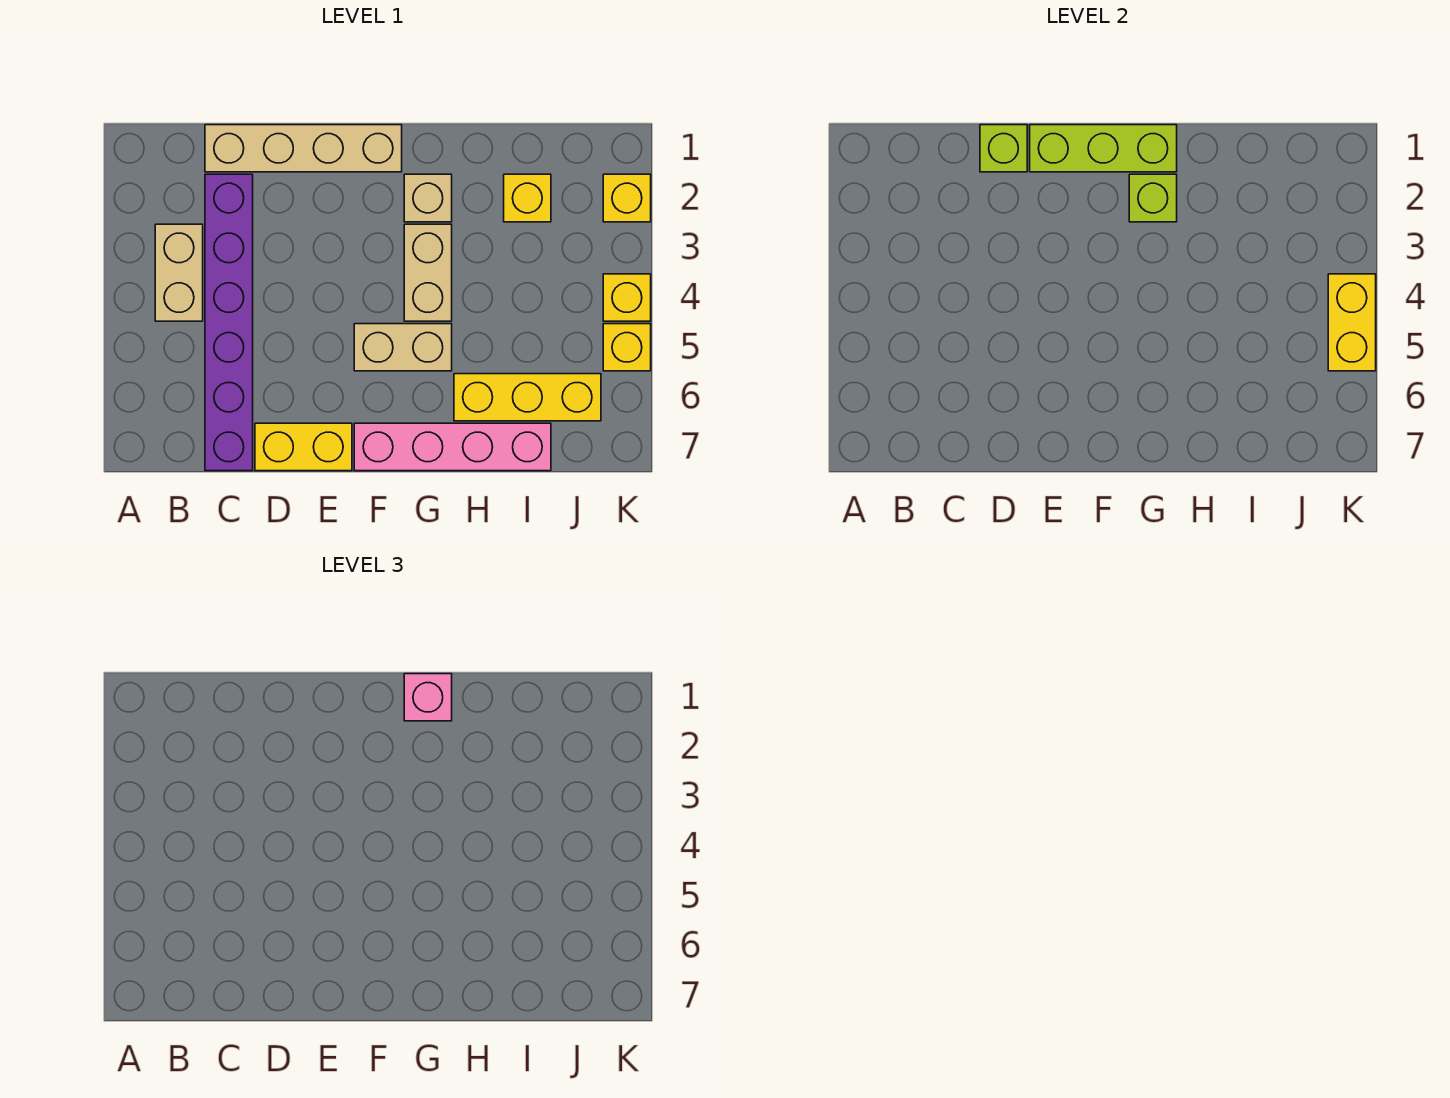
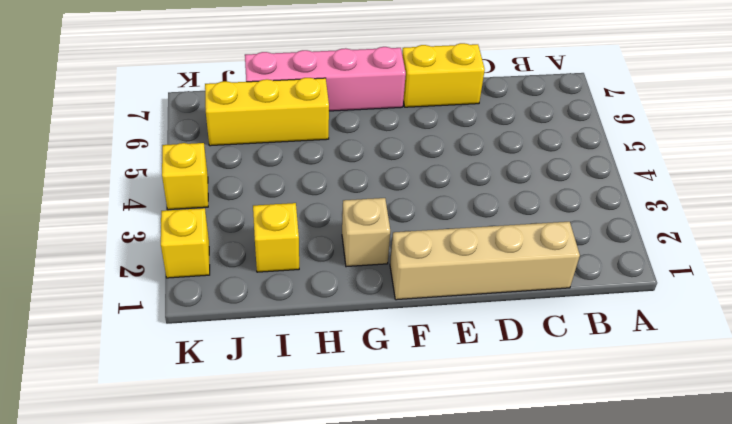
none -> tan 1x2 brick [155,224,203,321]
none -> purple 1x6 brick [205,174,253,471]
none -> tan 1x2 brick [354,324,452,371]

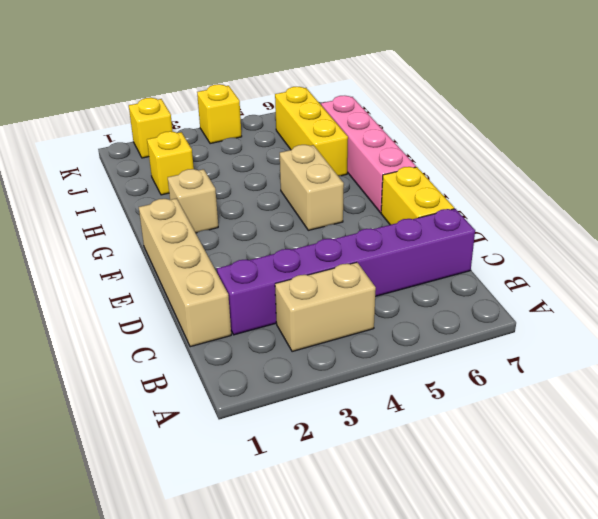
none -> tan 1x2 brick [404,224,452,321]
none -> yellow 1x1 brick [603,324,651,371]
none -> lime 1x1 brick [980,125,1027,172]

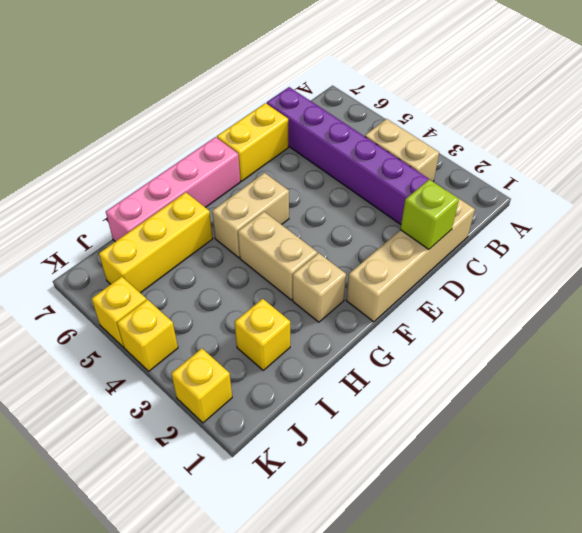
none -> lime 1x3 brick [1030,125,1177,172]
none -> lime 1x1 brick [1129,174,1177,222]
none -> yellow 1x2 brick [1328,274,1376,371]

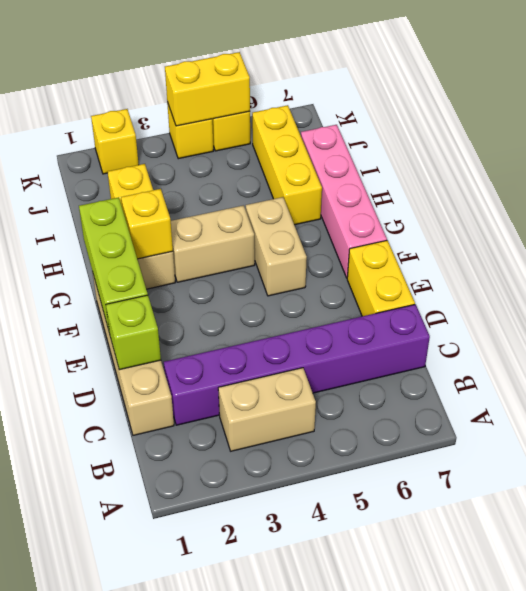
yellow 1x1 brick [121,189,173,259] -> lime 1x1 brick [1129,174,1177,222]
none -> pink 1x1 brick [404,674,452,721]

